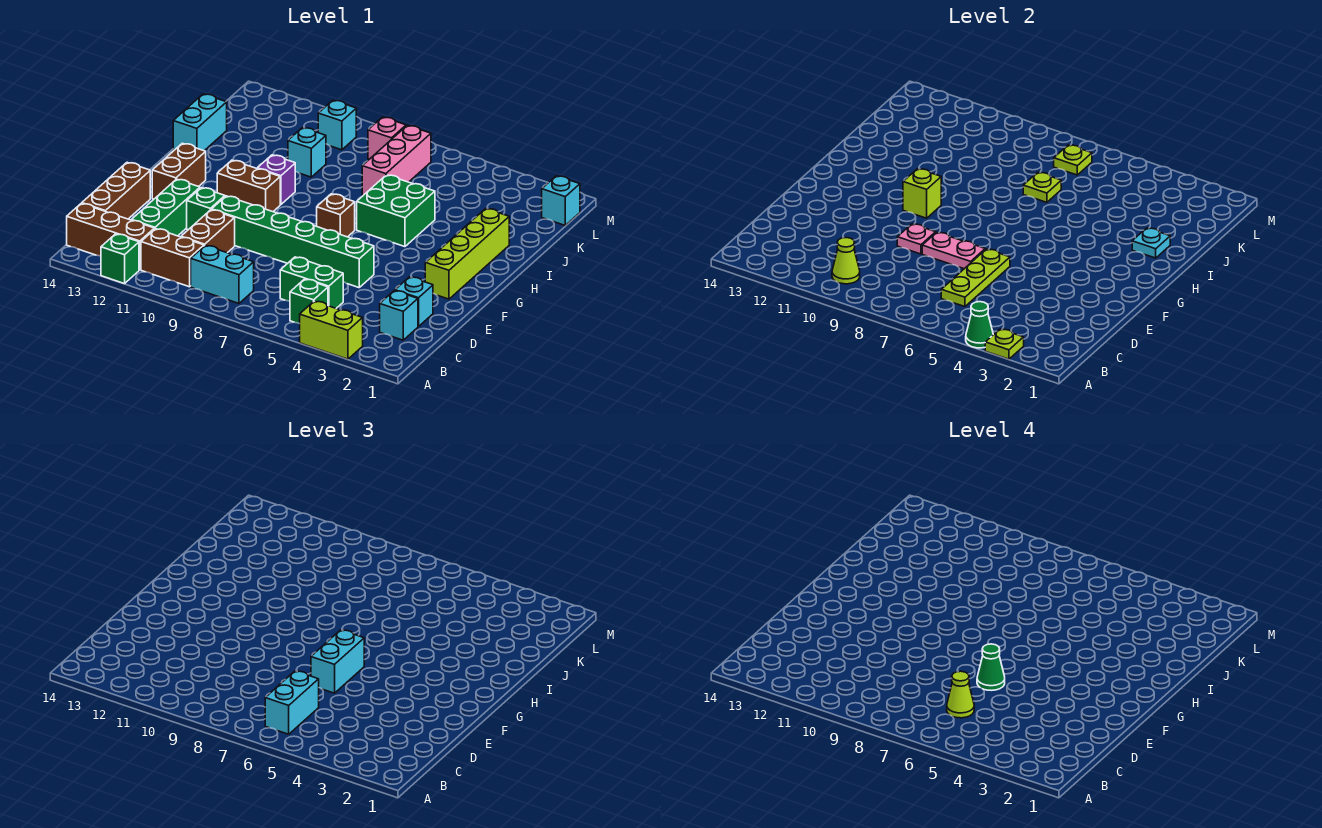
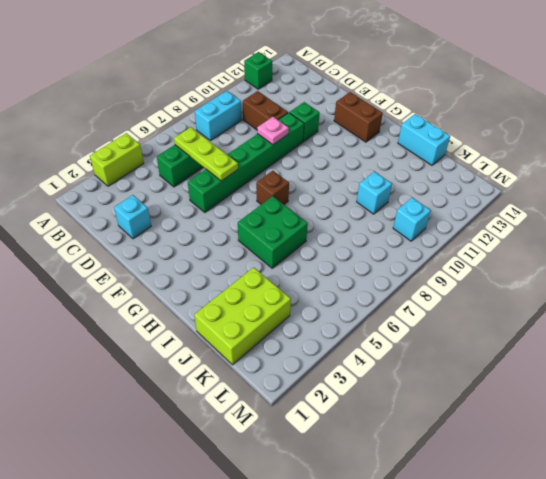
lime 2x3 brick [194,267,291,365] -> none
none -> green 1x1 brick [290,279,328,324]
none -> brown 1x2 brick [141,229,204,287]
none -> brown 1x3 brick [67,203,154,270]
none -> cyan 1x1 brick [380,291,418,340]

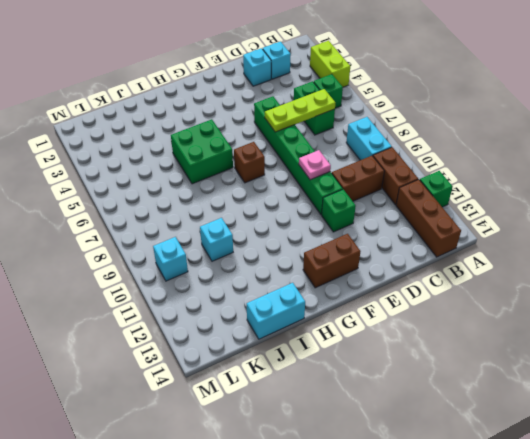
none -> green 1x3 brick [132,179,200,236]
none -> brown 1x3 brick [82,162,150,219]
none -> lime 1x4 brick [425,209,509,299]
none -> brown 1x2 brick [217,160,280,212]

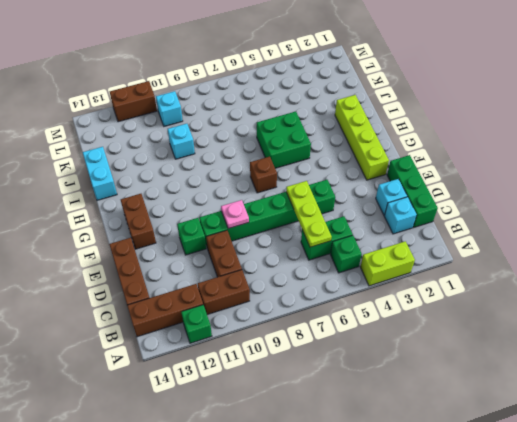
green 1x3 brick [387,155,438,227] -> green 1x3 brick moved to [132,179,200,236]
brown 1x2 brick [110,81,157,122] -> brown 1x2 brick moved to [217,160,280,212]
none -> cyan 1x2 brick [191,245,254,303]
none -> purple 1x1 brick [257,155,295,205]
none -> pink 1x3 brick [362,125,431,195]
none -> cyan 1x1 brick [542,176,580,225]

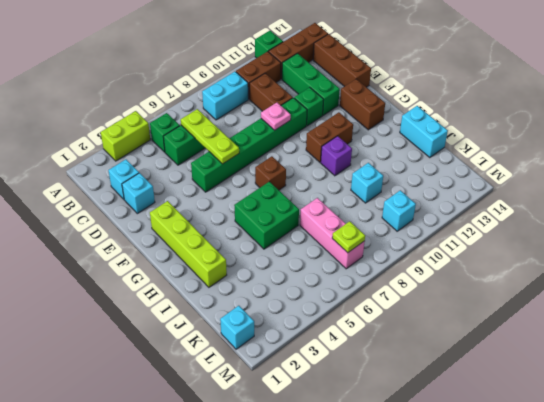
none -> pink 1x1 brick [368,117,406,159]
none -> lime 1x1 plate [985,329,1024,359]
none -> green 1x1 cone [966,302,993,348]
none -> lime 1x1 cone [832,238,860,284]

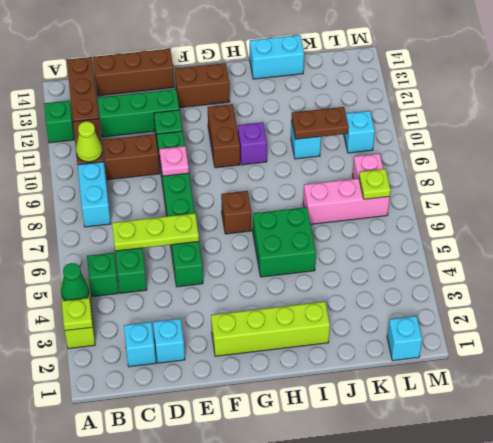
brown 1x2 plate [292,107,349,139] -> none
none -> pink 1x2 plate [922,232,985,269]
none -> lime 1x1 brick [903,169,941,218]
none -> cyan 1x1 plate [1132,228,1170,258]
none -> lime 1x1 plate [1023,172,1061,202]

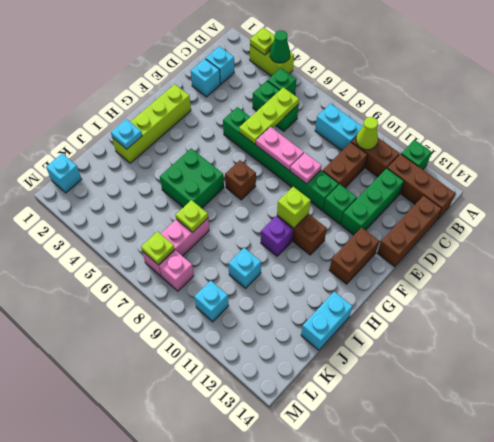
none -> cyan 1x2 brick [265,671,319,734]
none -> cyan 1x2 brick [311,630,364,693]
none -> lime 1x1 cone [947,671,974,718]
none -> green 1x1 cone [977,644,1005,690]

